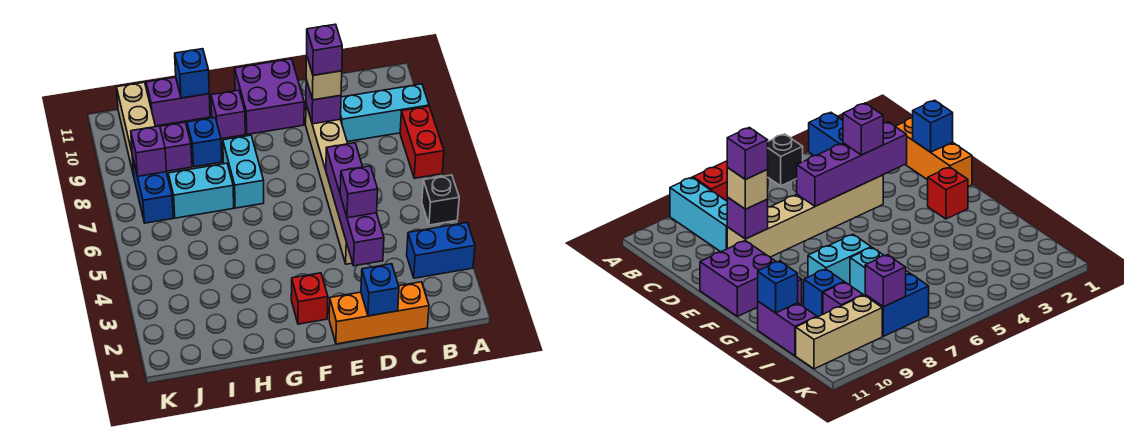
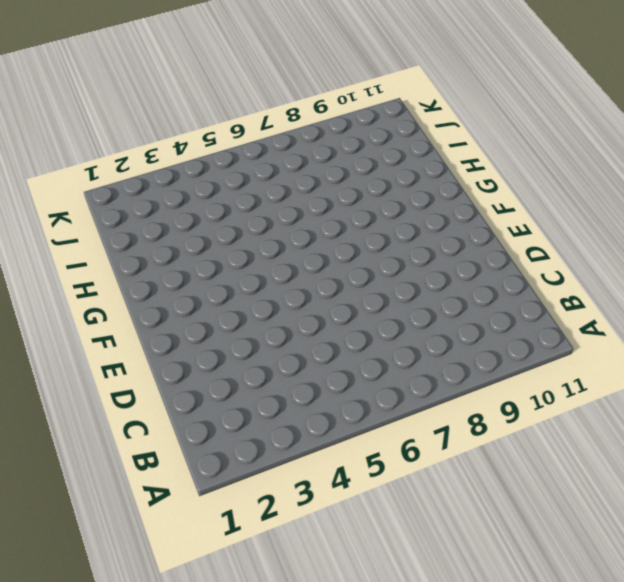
none -> blue 1x2 brick [407,223,475,278]
none -> black 1x1 brick [422,175,459,225]
none -> red 1x2 brick [400,106,444,178]

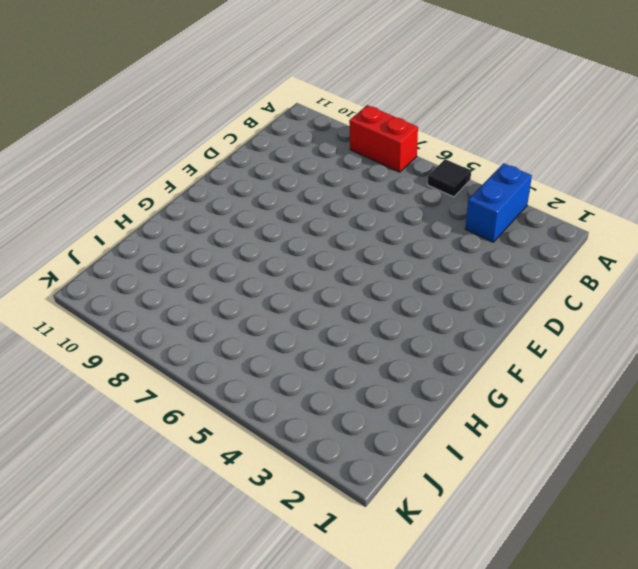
black 1x1 tile [428,159,471,197] -> black 1x1 brick [422,175,459,225]
none -> cyan 1x3 brick [340,84,429,142]
none -> orange 1x3 brick [329,282,429,344]
none -> tan 1x6 brick [306,104,352,264]

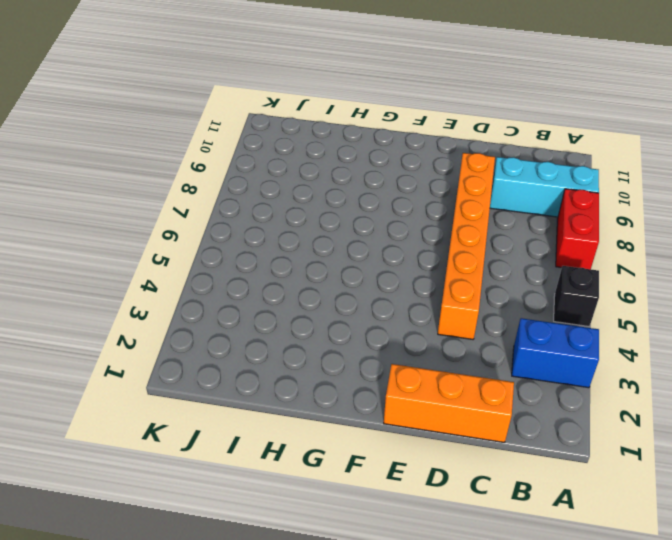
orange 1x6 brick [438,153,495,339] -> tan 1x6 brick [306,104,352,264]
none -> purple 2x2 brick [235,59,304,134]
none -> red 1x1 brick [291,273,328,324]
none -> cyan 1x2 brick [223,135,264,208]

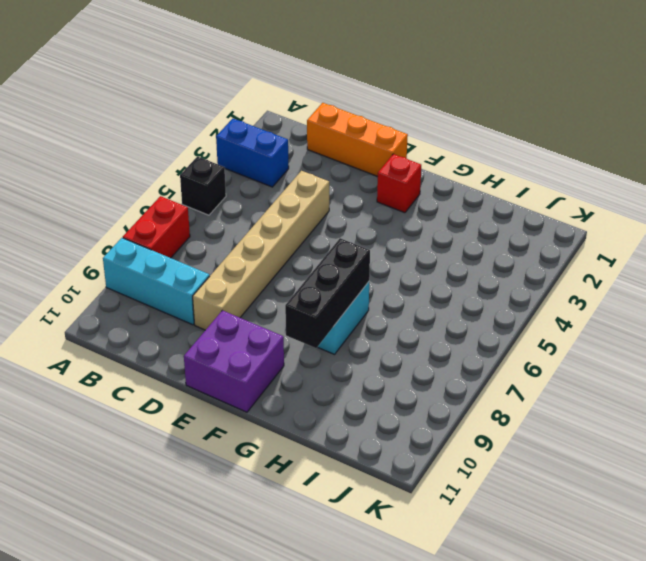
black 1x3 brick [285,238,370,348] -> none
none -> purple 1x1 brick [211,90,245,139]
none -> cyan 1x2 brick [168,163,234,218]
none -> blue 1x1 brick [187,118,222,167]

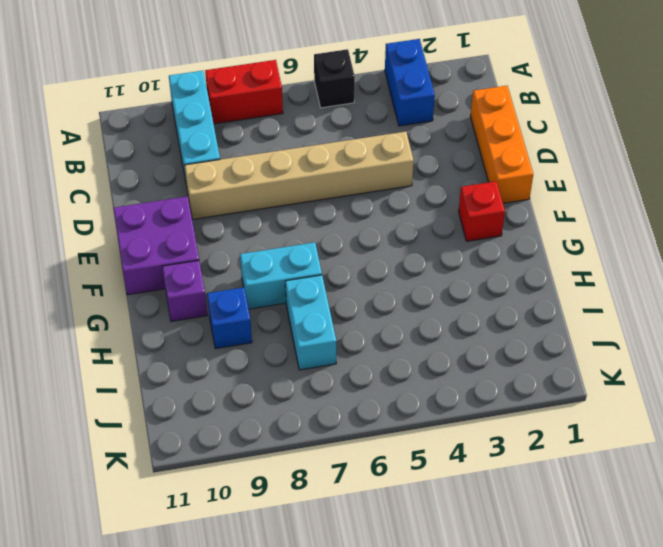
none -> purple 1x2 brick [146,77,210,126]
none -> purple 1x1 brick [160,122,192,171]
none -> blue 1x2 brick [132,156,173,223]

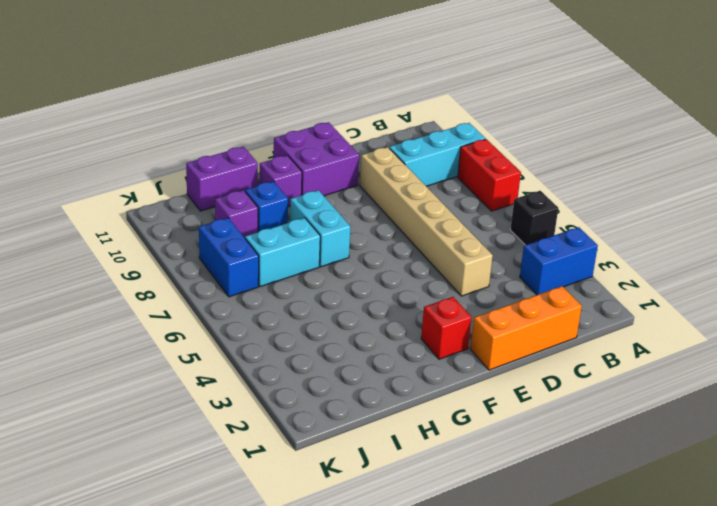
none -> tan 1x3 brick [117,82,155,176]
none -> blue 1x1 brick [361,264,399,316]
none -> purple 1x4 brick [326,143,384,266]

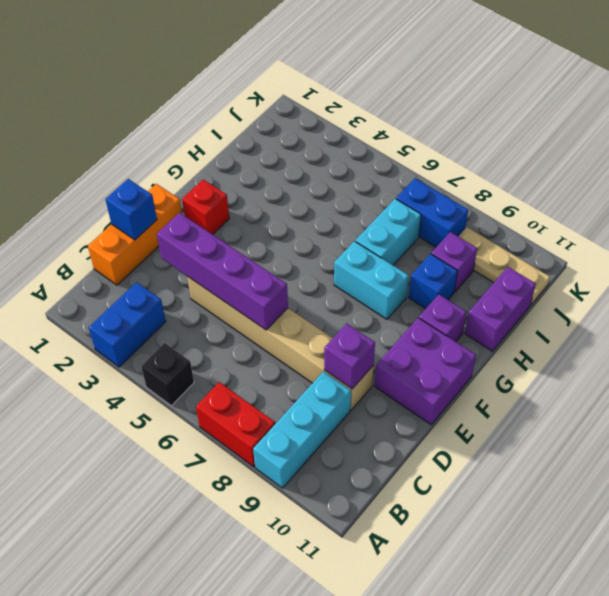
tan 1x3 plate [458,227,550,305] -> tan 1x3 brick [117,82,155,176]
none -> blue 1x1 brick [175,49,209,98]
none -> purple 1x1 brick [131,126,166,176]
none -> purple 1x1 brick [340,166,378,218]

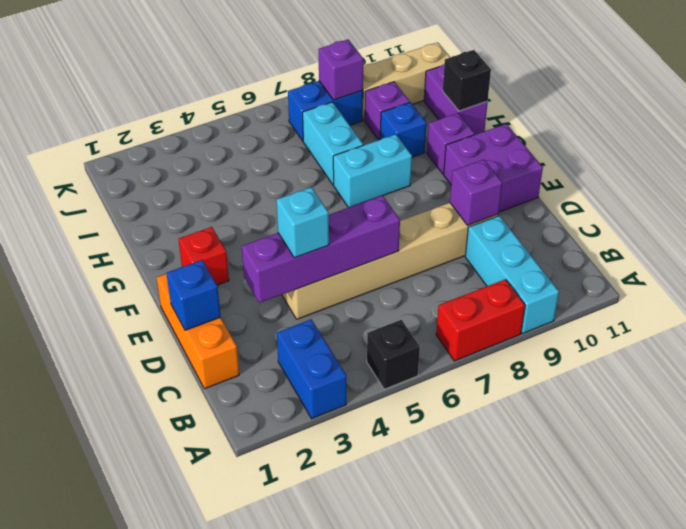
cyan 1x1 brick [276,187,329,258] -> purple 1x1 brick [340,166,378,218]
black 1x1 brick [443,50,491,111] -> blue 1x1 brick [175,49,209,98]
none -> tan 1x1 brick [306,57,342,100]
none -> purple 1x1 brick [307,24,342,75]

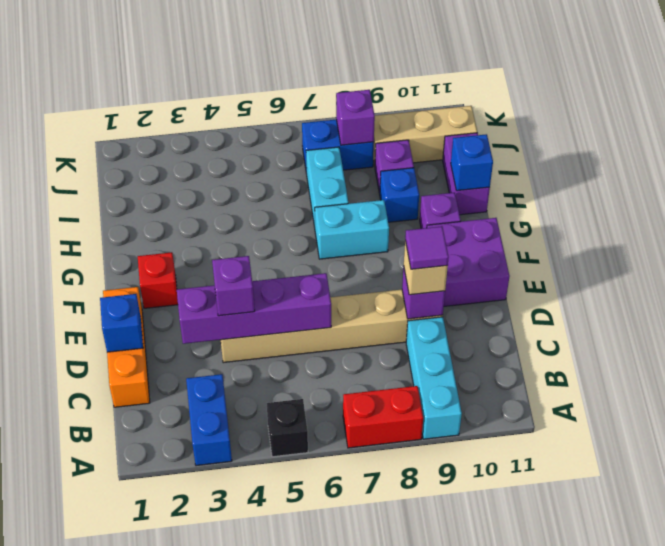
purple 1x1 tile [405,226,449,269] -> purple 1x1 brick [307,24,342,75]

